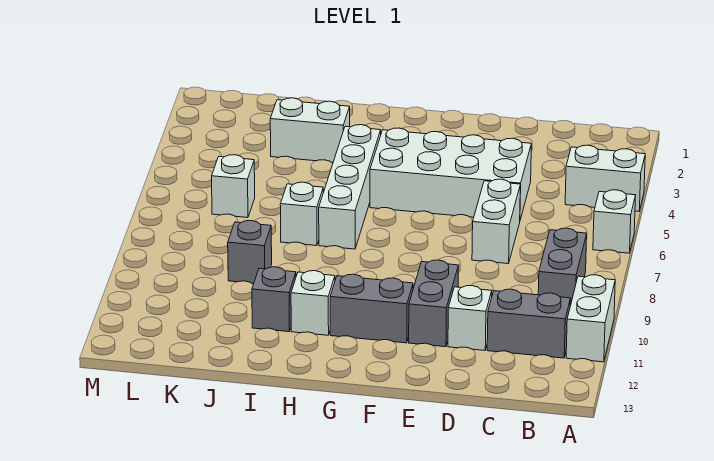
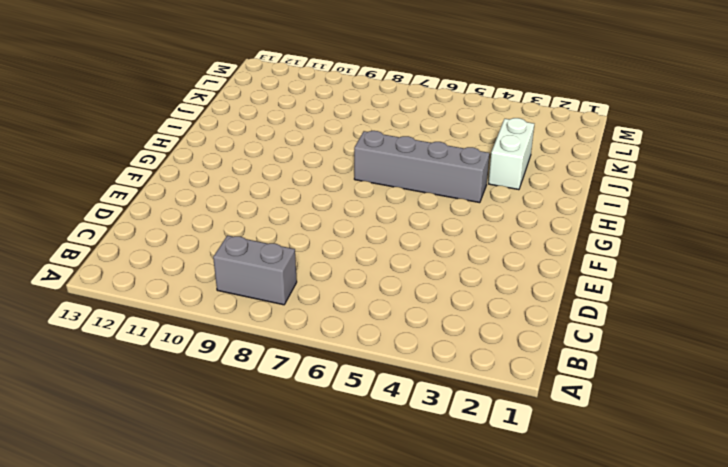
grey 1x4 brick [354,131,489,203] -> white 1x4 brick [319,125,381,249]
none -> white 1x2 brick [565,145,645,211]
none -> white 1x1 brick [593,190,636,253]
none -> white 1x2 brick [566,275,615,362]

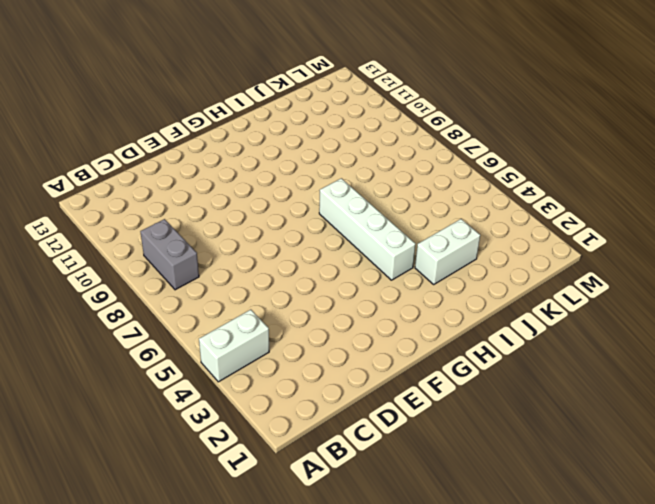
none -> white 1x1 brick [593,190,636,253]
none -> white 1x2 brick [566,275,615,362]
none -> grey 1x2 brick [487,289,571,358]

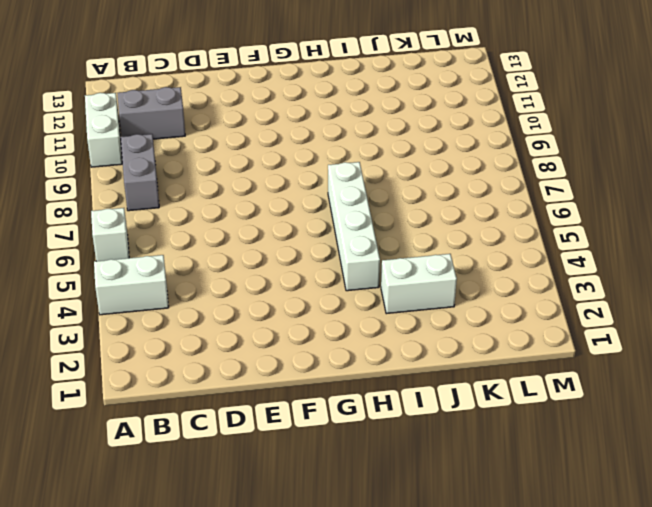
none -> white 2x4 brick [370,128,531,220]
none -> white 1x2 brick [472,179,520,264]
none -> white 1x1 brick [448,286,492,350]

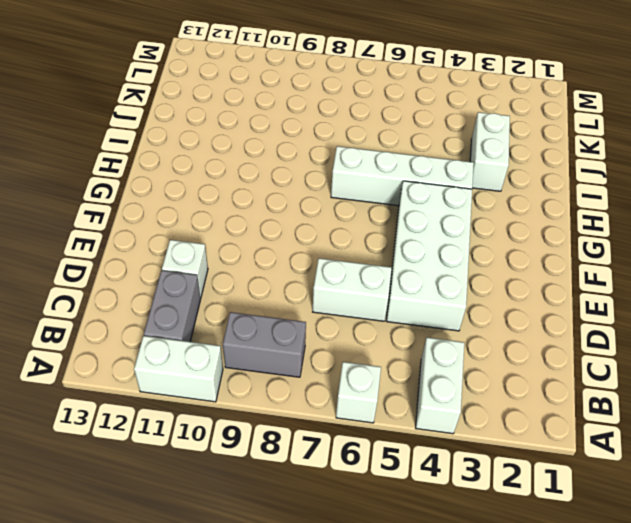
none -> grey 1x2 brick [409,260,458,347]
none -> grey 1x2 brick [330,274,413,343]
none -> white 1x1 brick [291,271,335,335]

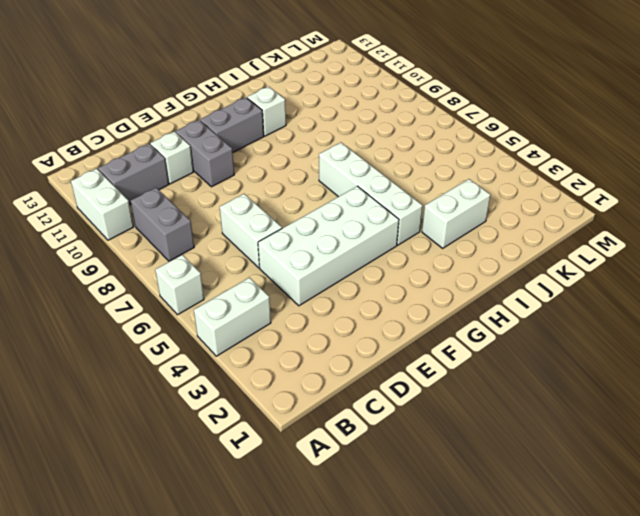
none -> white 1x1 brick [280,182,323,246]
none -> grey 1x1 brick [252,267,296,332]
none -> grey 1x1 brick [228,221,272,283]

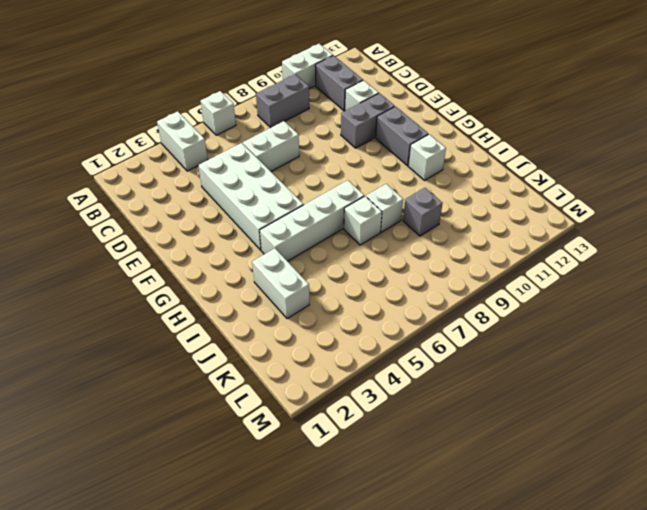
white 1x1 brick [366,184,403,232] -> white 1x1 brick moved to [212,155,255,218]
none -> grey 1x1 brick [252,267,296,332]

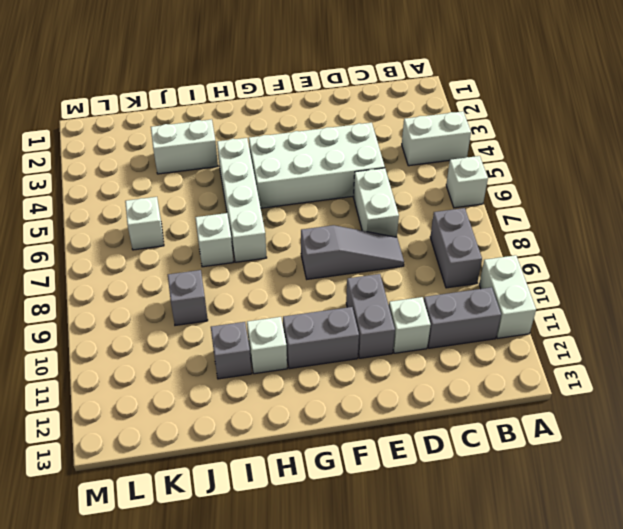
grey 1x3 slope [301,225,404,279] -> none

